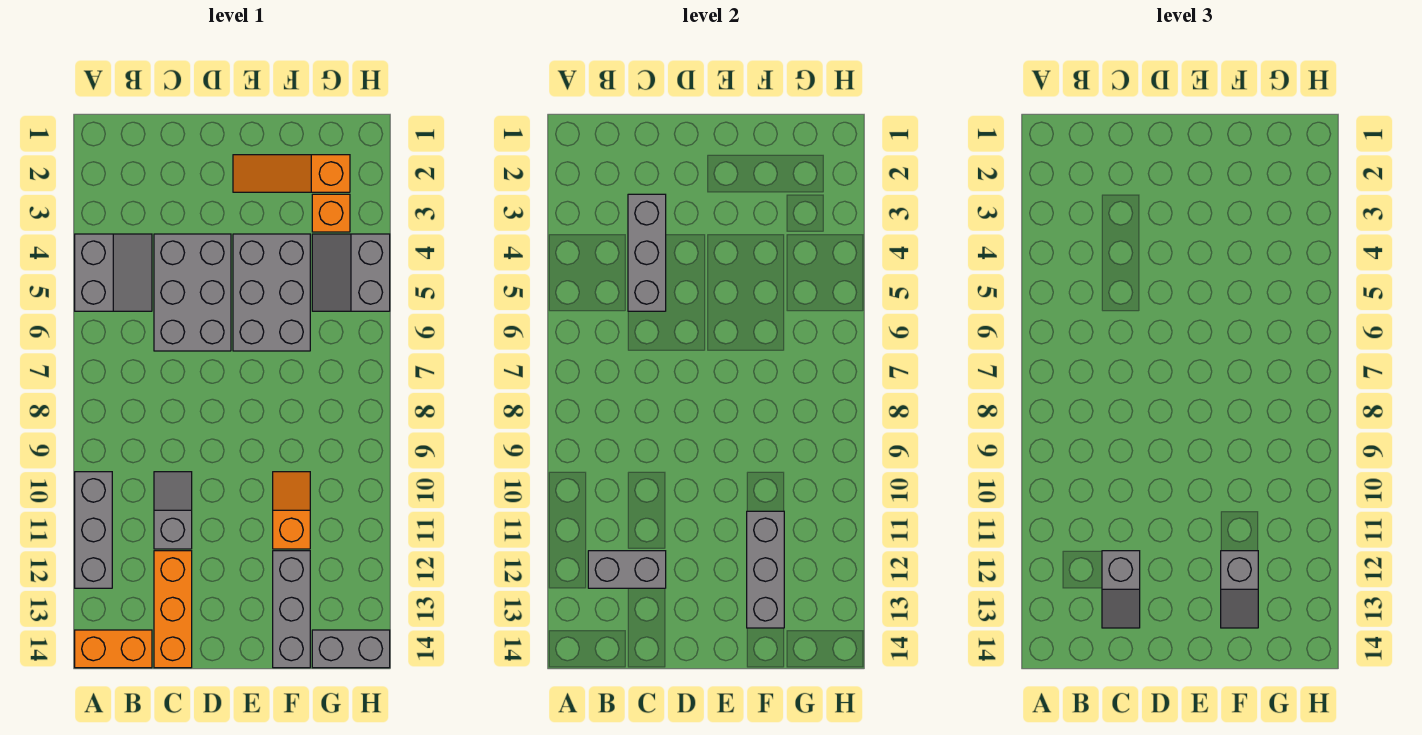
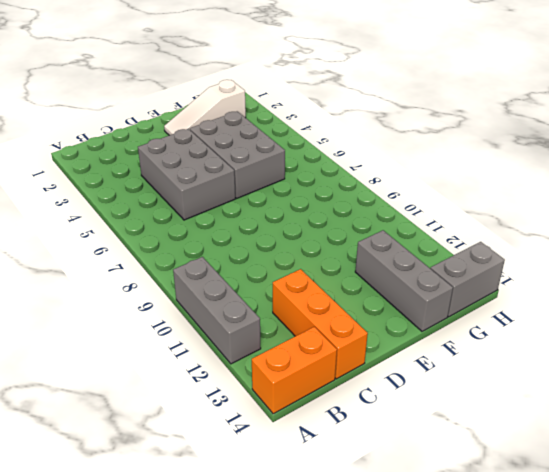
white 1x3 slope [164,80,246,135] -> orange 1x3 slope [233,155,350,192]
none -> grey 2x2 slope [75,234,152,311]
none -> grey 1x2 slope [154,472,192,549]
none -> orange 1x2 slope [273,472,310,549]

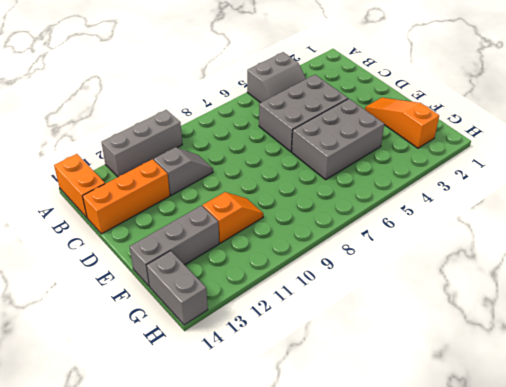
none -> orange 1x1 brick [312,194,350,232]
none -> grey 2x2 slope [312,234,390,311]
none -> grey 1x2 brick [588,551,666,588]

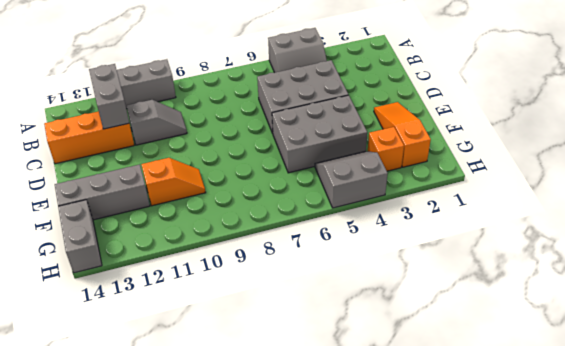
none -> orange 1x2 brick [75,630,152,668]
none -> grey 1x3 brick [628,194,666,311]
none -> grey 1x3 brick [747,511,784,628]

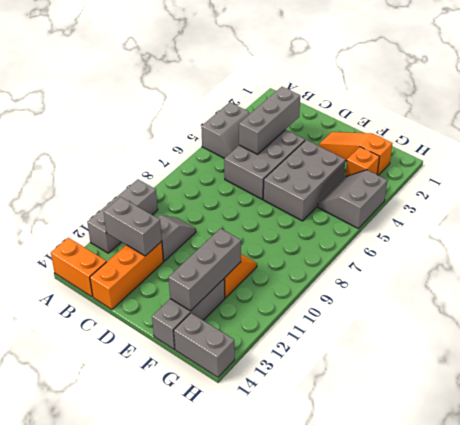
none -> grey 1x2 slope [1102,551,1140,628]
none -> grey 1x2 slope [1221,551,1258,628]

